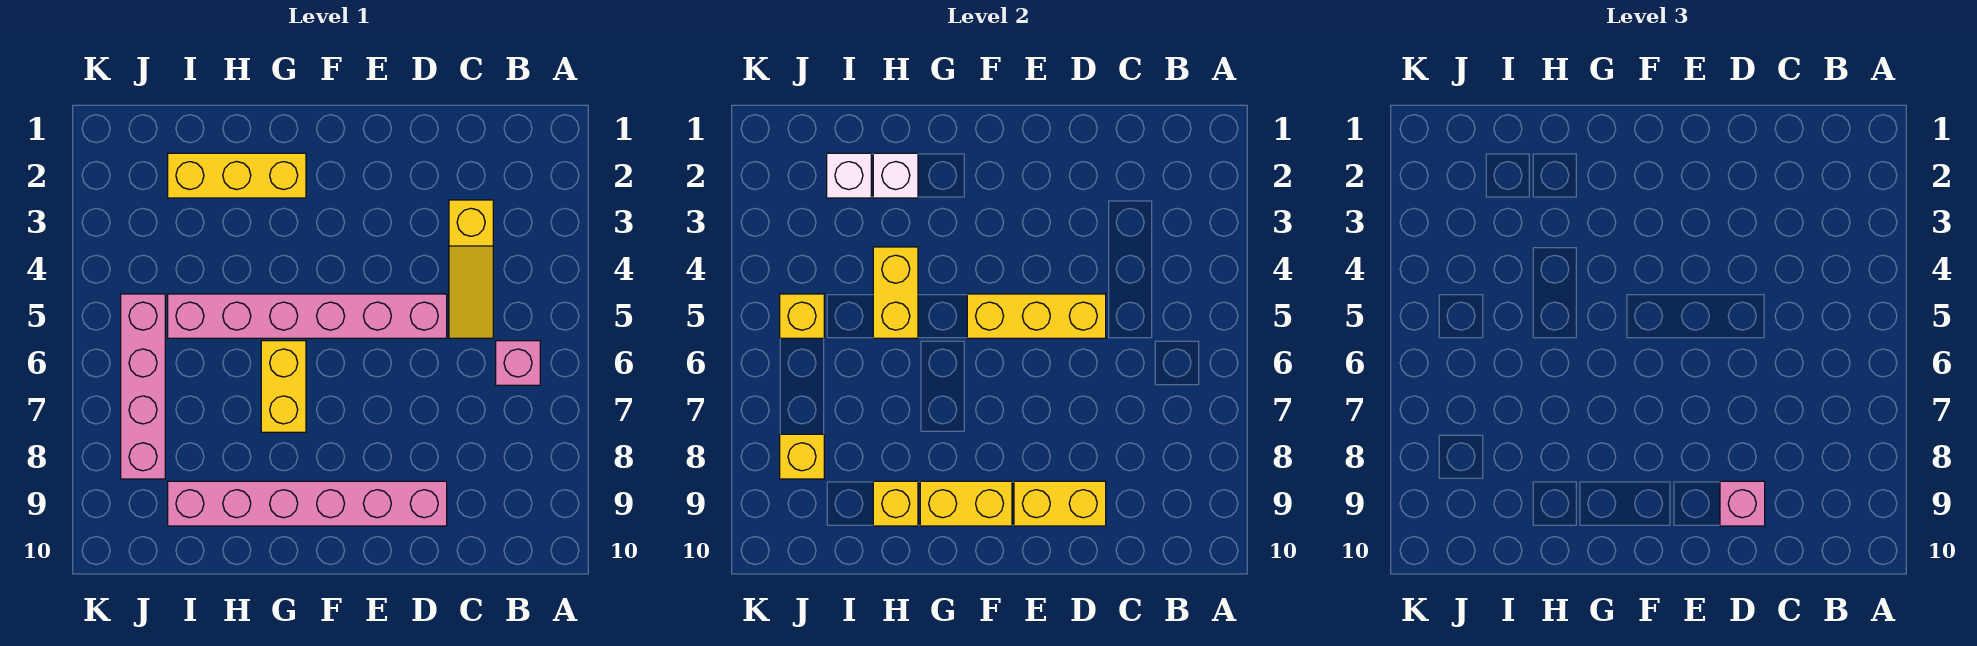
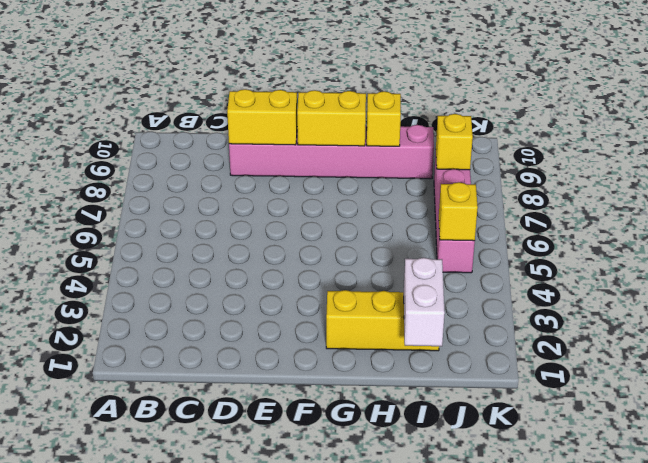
white 1x2 brick [404,258,445,346] -> white 1x1 brick [827,153,871,198]
none -> pink 1x1 brick [496,341,540,385]
none -> yellow 1x3 slope [449,200,493,338]
none -> pink 1x6 brick [168,294,447,338]

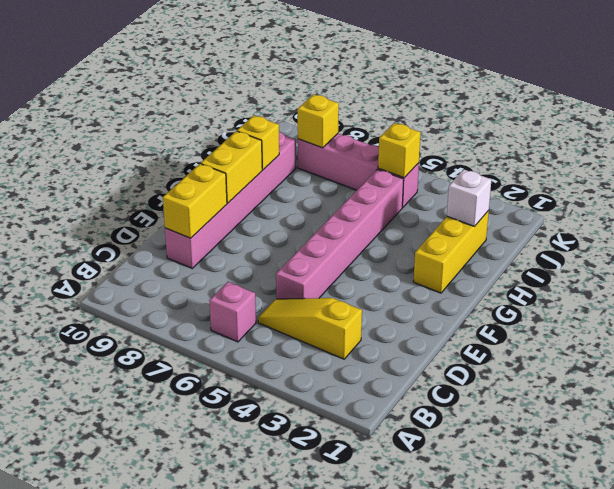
none -> yellow 1x2 brick [261,341,306,432]
none -> yellow 1x3 brick [967,294,1106,338]
none -> white 1x1 brick [873,153,918,198]

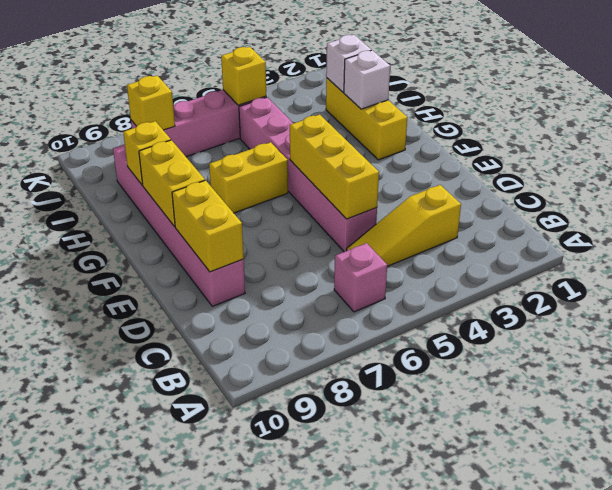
none -> yellow 1x2 brick [873,247,918,338]
none -> pink 1x1 brick [1720,481,1765,526]

